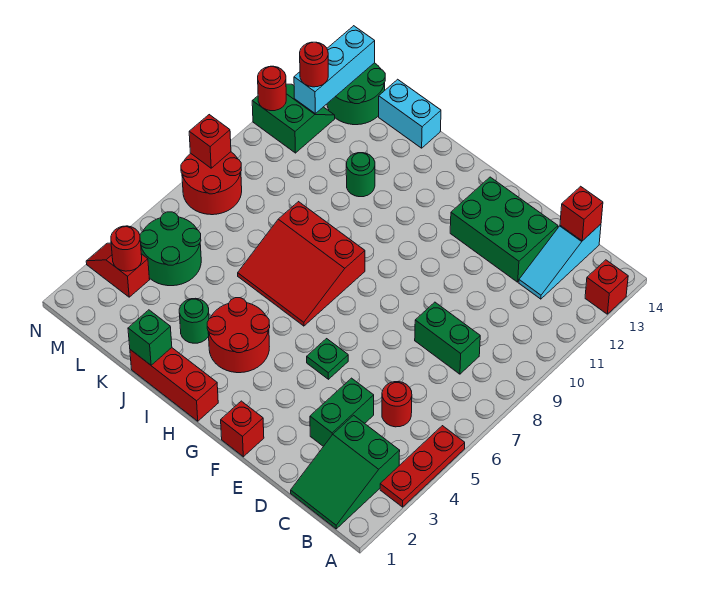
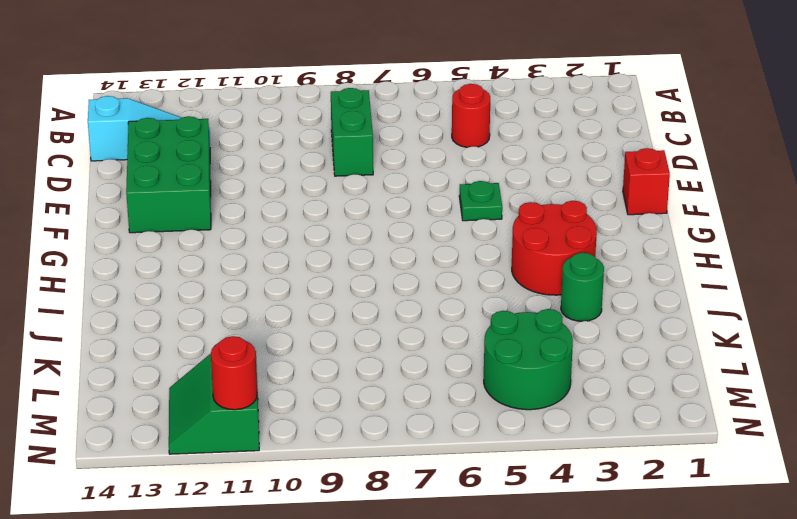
none -> red 1x3 plate [380,426,465,507]
none -> red 1x1 brick [585,260,628,314]
none -> green 2x3 slope [291,415,400,529]

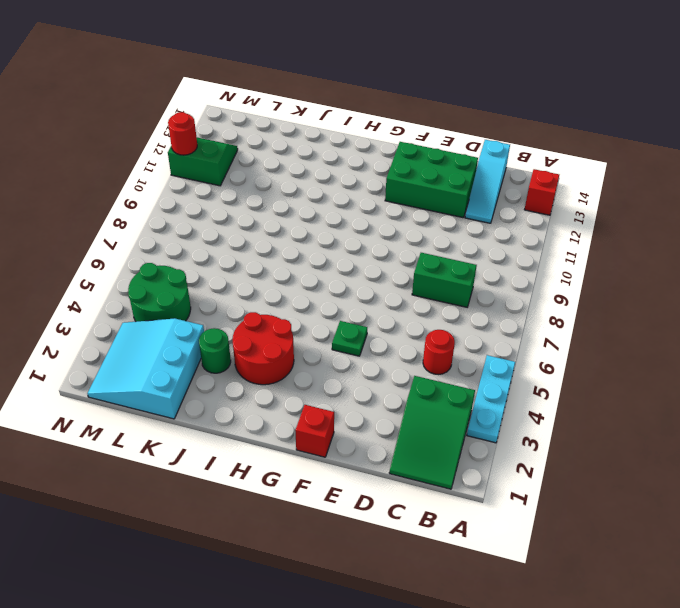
cyan 1x3 plate [467,355,515,443] -> red 1x3 plate [380,426,465,507]
cyan 3x3 slope [87,318,204,419] -> red 1x2 slope [86,243,150,297]
none -> green 1x2 brick [310,378,374,446]
none -> red 1x3 brick [130,348,218,421]
none -> red 3x3 slope [238,202,365,326]

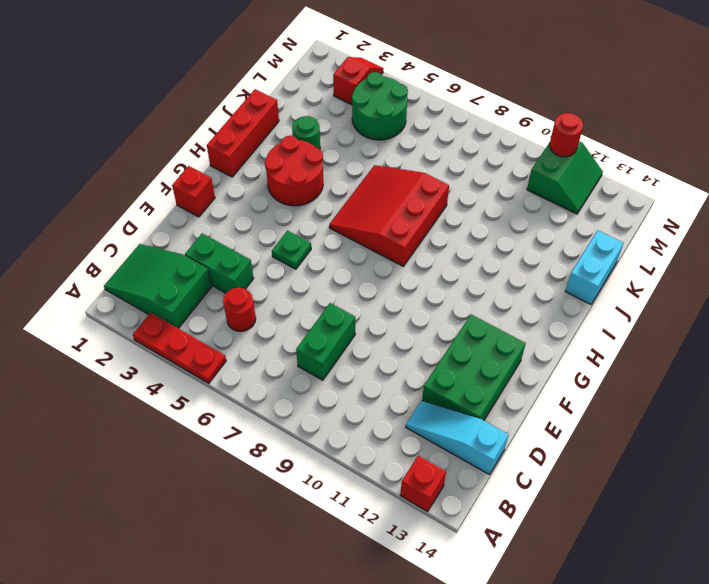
none -> green 1x1 round brick [346,153,375,197]
none -> green 2x2 round brick [327,63,385,125]
none -> red 2x2 round brick [181,152,242,215]

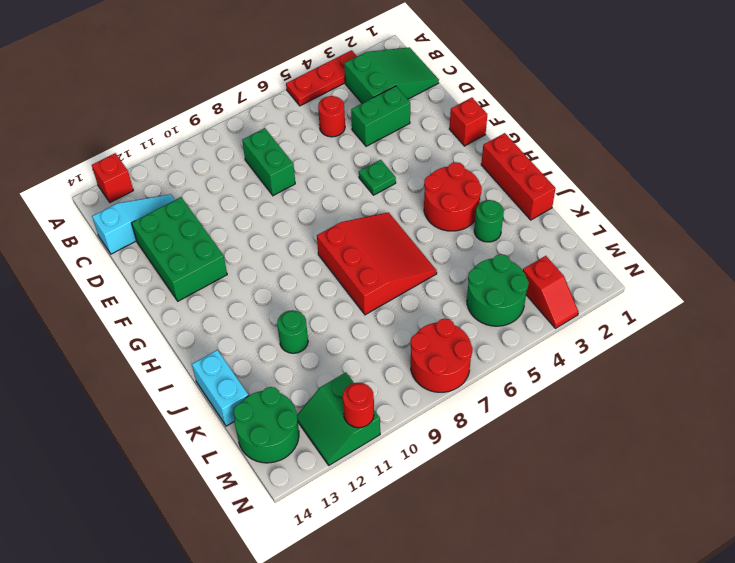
none -> red 1x1 brick [560,186,603,241]
none -> green 1x1 brick [128,310,172,365]
none -> red 1x1 round brick [111,226,142,271]

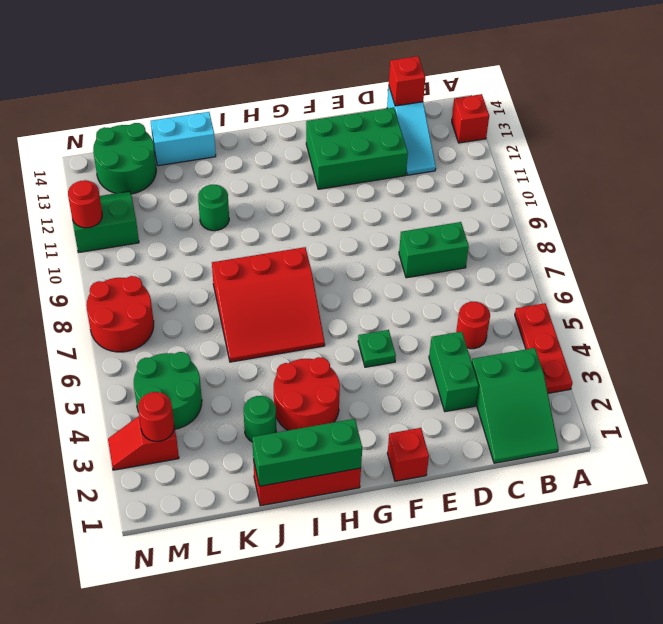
green 1x3 brick [252,419,362,486] -> green 1x1 brick [128,310,172,365]
none -> cyan 1x3 brick [294,26,375,113]
none -> red 1x1 brick [189,115,231,168]
none -> red 1x1 round brick [300,42,328,87]

